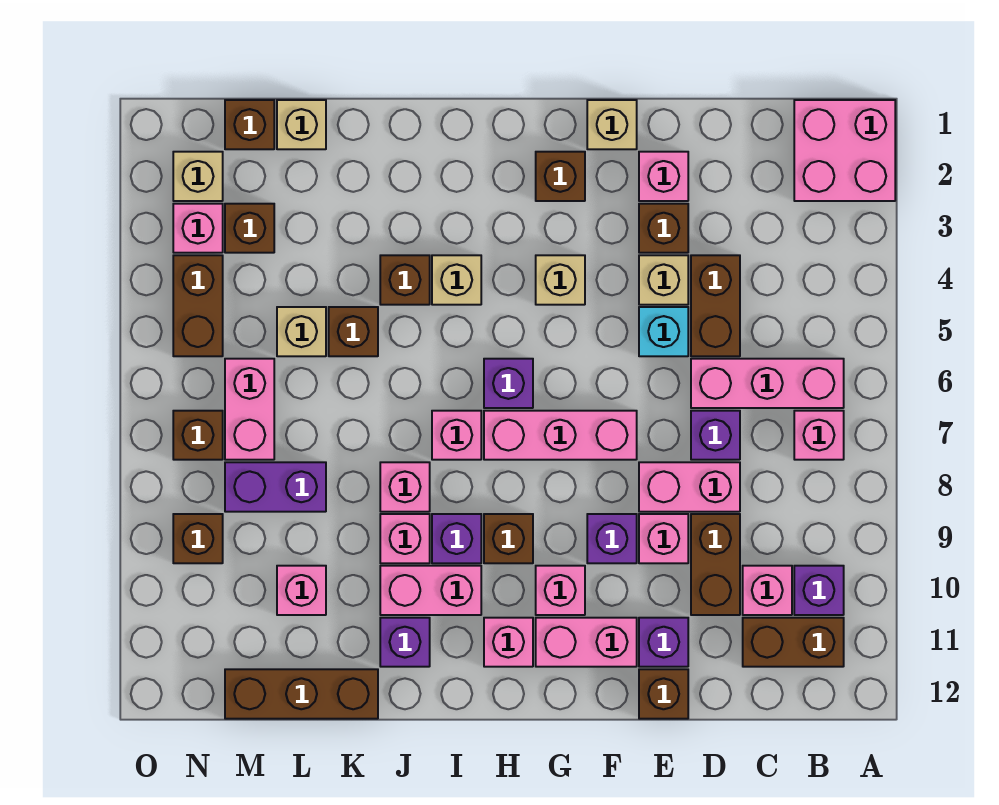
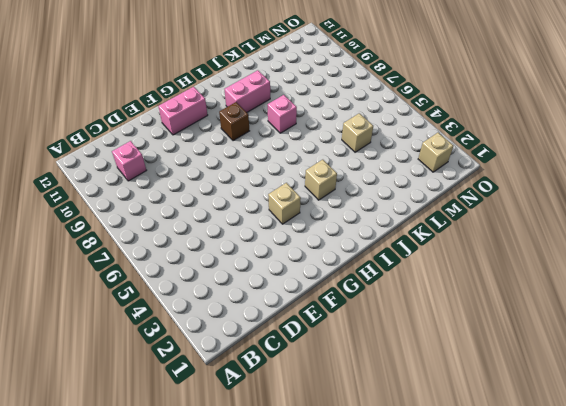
none -> pink 2x2 brick [794,100,895,201]
none -> pink 1x3 brick [691,359,844,408]
none -> pink 1x1 brick [794,411,844,460]
none -> purple 1x1 brick [794,566,844,615]

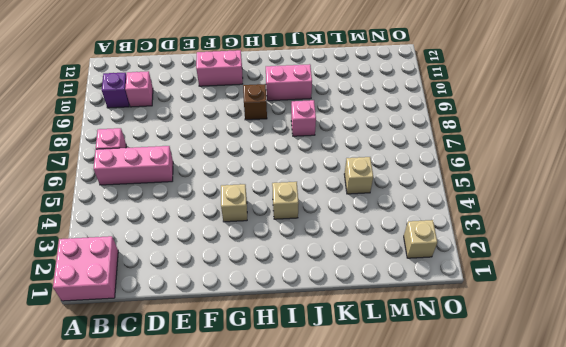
none -> brown 1x2 brick [743,618,844,667]
none -> brown 1x2 brick [691,255,740,356]
none -> purple 1x1 brick [691,411,740,460]
none -> pink 1x2 brick [639,462,740,512]

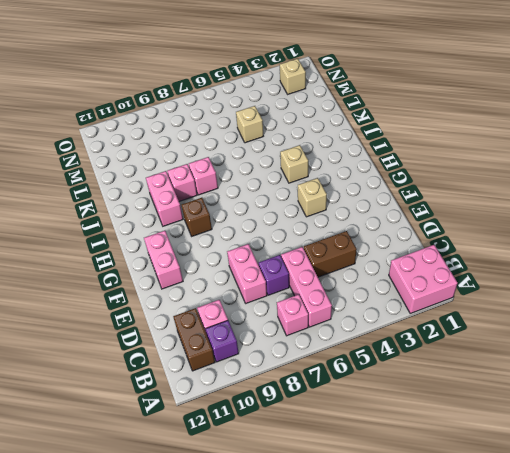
none -> brown 1x2 brick [691,514,740,615]
none -> pink 1x1 brick [639,152,688,201]
none -> brown 1x1 brick [639,204,688,253]
none -> tan 1x1 brick [639,255,688,305]

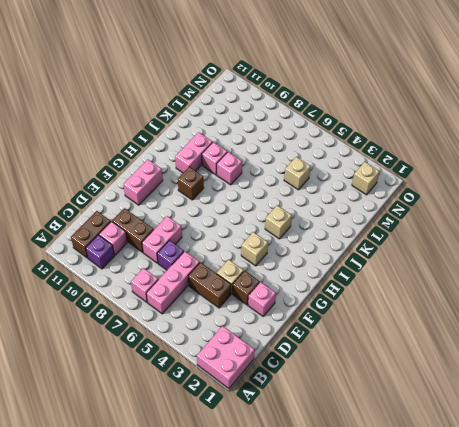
none -> cyan 1x1 brick [639,307,688,356]
none -> pink 1x1 brick [639,514,688,563]
none -> purple 1x1 brick [639,618,688,667]
none -> brown 1x1 brick [639,669,688,719]

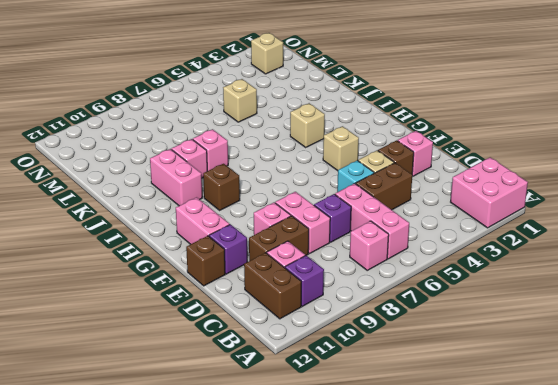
none -> tan 1x1 brick [587,100,637,149]
none -> pink 1x3 brick [484,411,637,460]
none -> purple 1x1 brick [587,514,637,563]
none -> brown 1x1 brick [536,152,585,201]

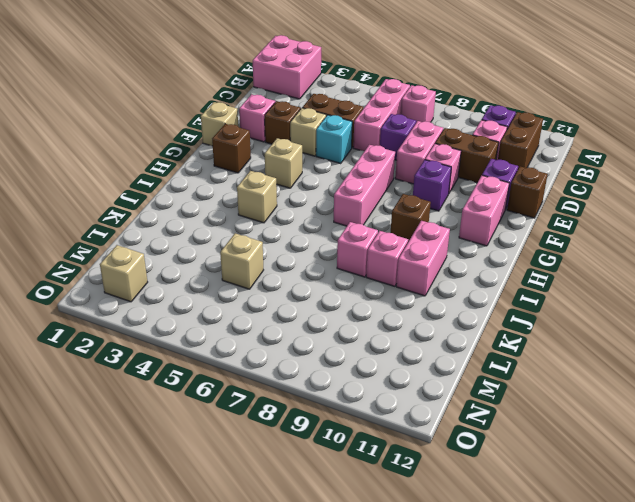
none -> pink 1x1 brick [536,566,585,615]
none -> purple 1x1 brick [484,359,533,408]
none -> pink 1x1 brick [484,618,533,667]
none -> pink 1x1 brick [432,411,481,460]

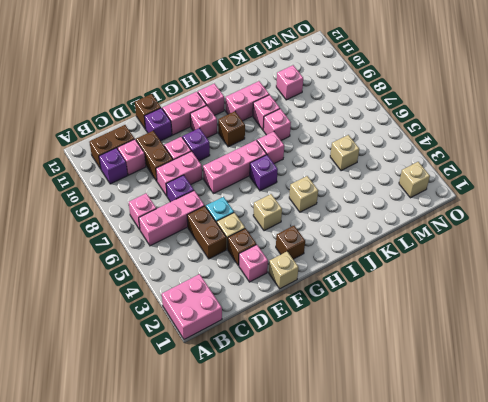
none -> purple 1x1 brick [432,514,481,563]
none -> brown 1x1 brick [380,255,430,305]
none -> purple 1x1 brick [380,618,430,667]
none -> brown 1x1 brick [329,307,378,356]

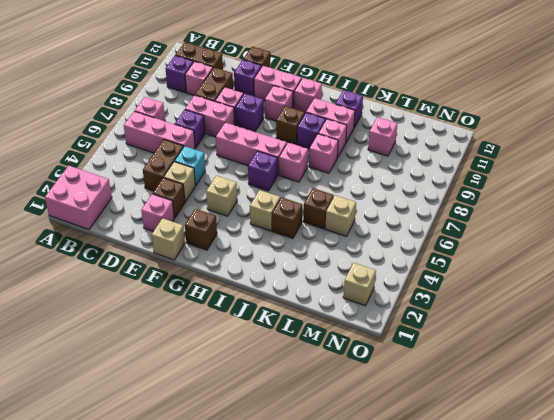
none -> brown 1x3 brick [225,669,378,719]
none -> tan 1x1 brick [277,100,326,149]
none -> purple 1x2 brick [225,462,326,512]
none -> brown 1x1 brick [225,100,274,149]

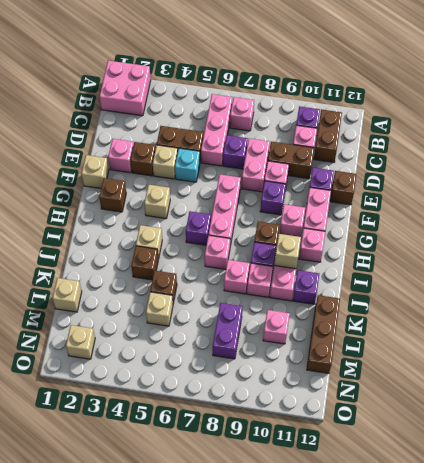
tan 1x1 brick [274,234,301,269] -> none
none -> brown 1x1 brick [225,100,274,149]
none -> brown 1x1 brick [225,204,274,253]
none -> pink 1x2 brick [225,359,274,460]
none -> pink 1x1 brick [173,204,223,253]

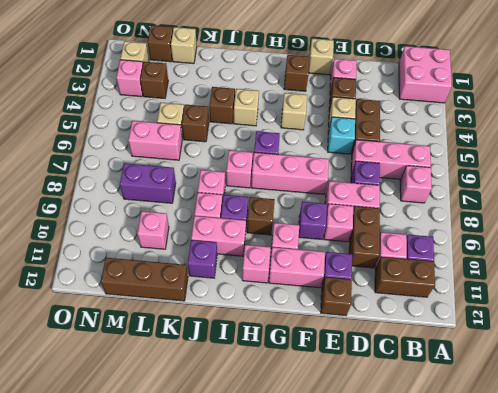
pink 1x2 brick [128,121,182,160] -> pink 1x2 brick turned to [225,359,274,460]
none -> brown 1x2 brick [173,255,223,356]
none -> brown 1x1 brick [173,411,223,460]
none -> brown 1x1 brick [173,514,223,563]

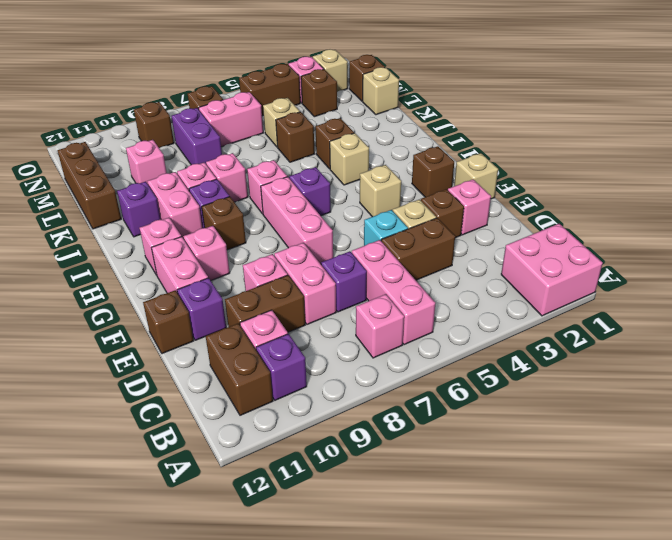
none -> purple 1x1 brick [587,514,637,563]

